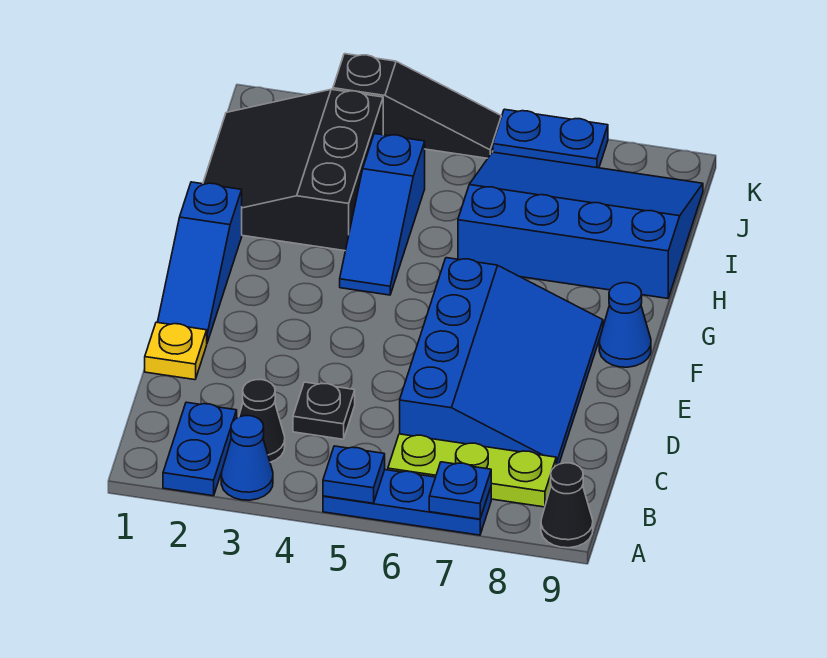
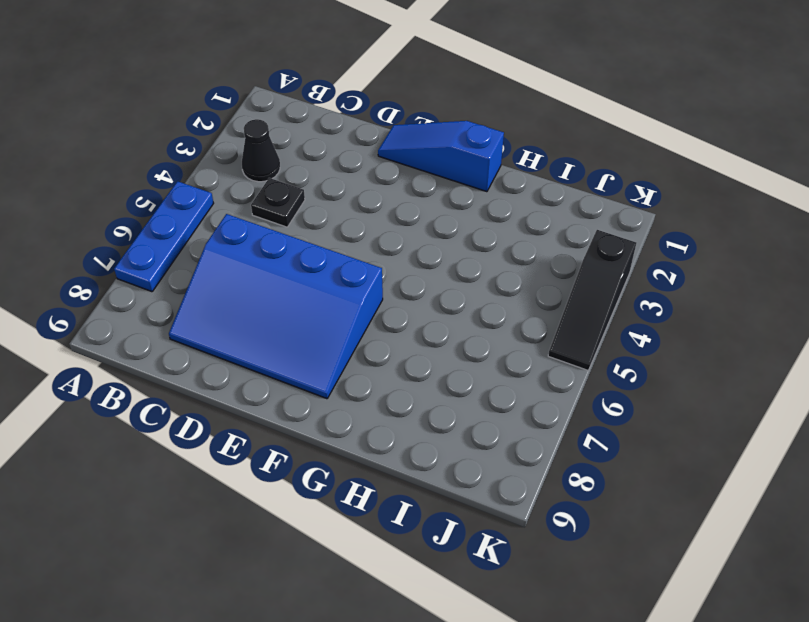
none -> blue 1x2 plate [163,402,237,496]
none -> blue 1x1 cone [221,416,273,500]
none -> black 1x1 cone [541,463,593,548]

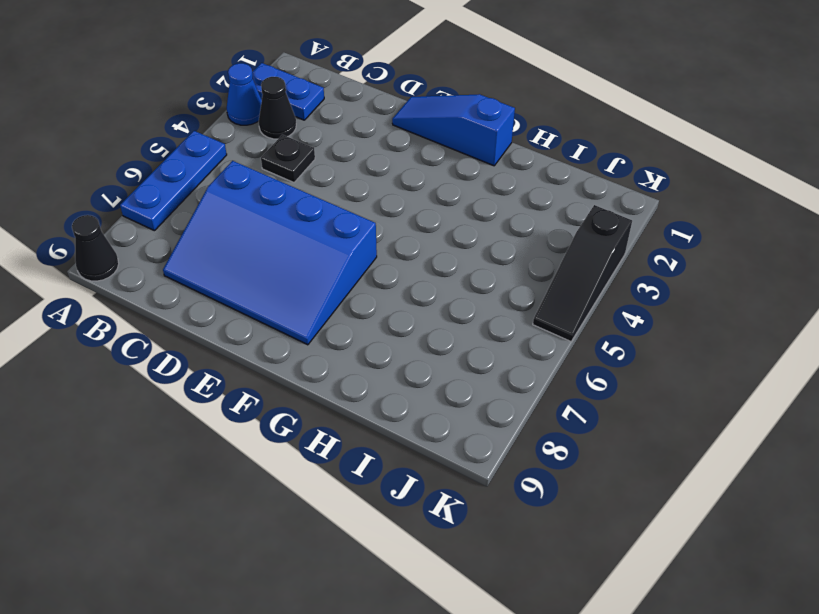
none -> lime 1x3 plate [388,434,556,507]
none -> yellow 1x1 plate [145,322,207,380]
none -> blue 1x1 cone [599,283,651,367]

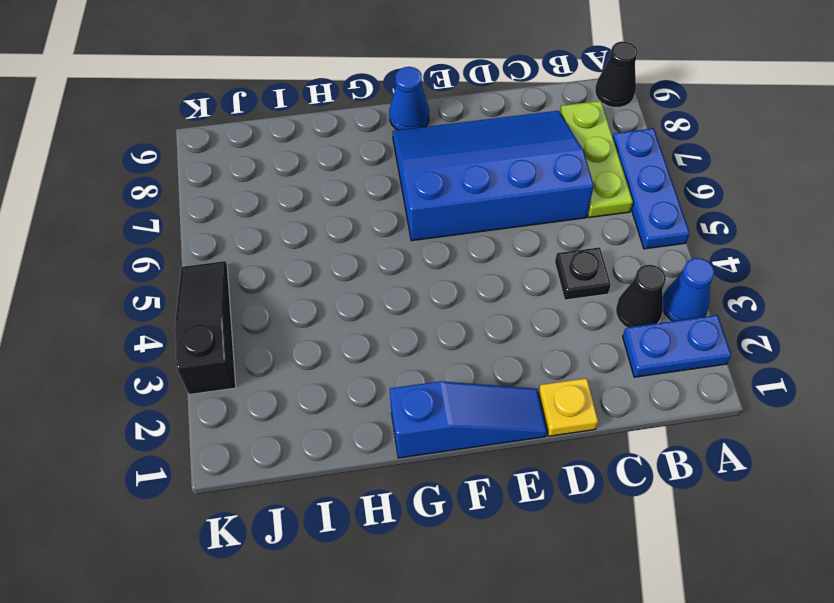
none -> blue 1x3 slope [340,134,425,295]
none -> black 3x3 slope [203,89,383,251]
none -> blue 3x4 slope [458,152,703,299]

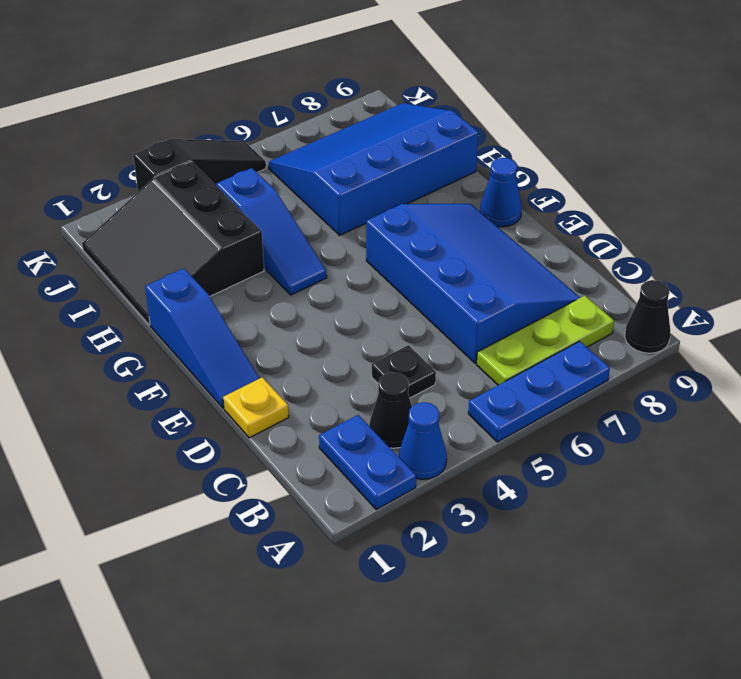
none -> blue 1x2 plate [493,109,608,168]
none -> blue 1x1 plate [323,446,385,503]
none -> blue 1x1 plate [429,462,491,519]

